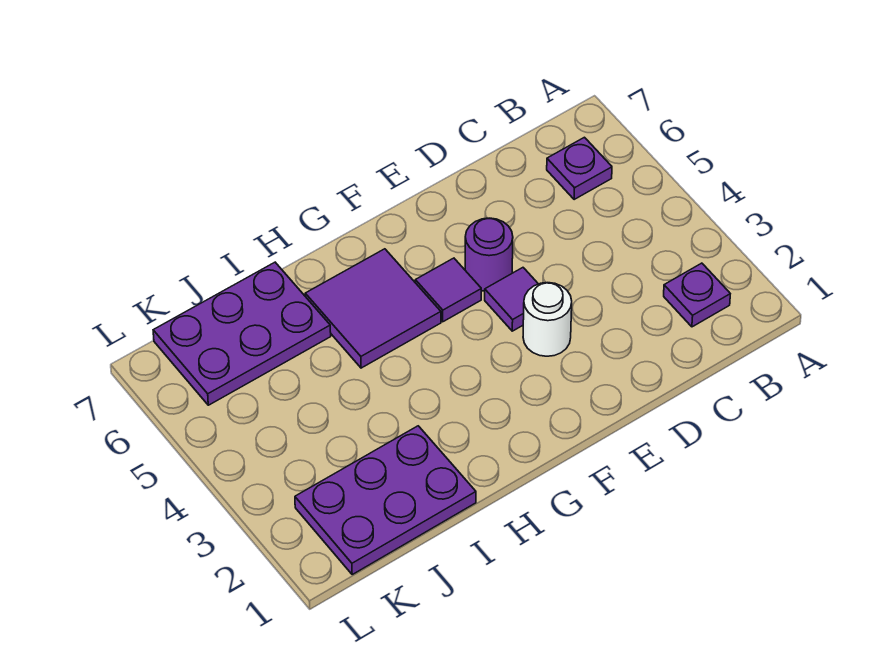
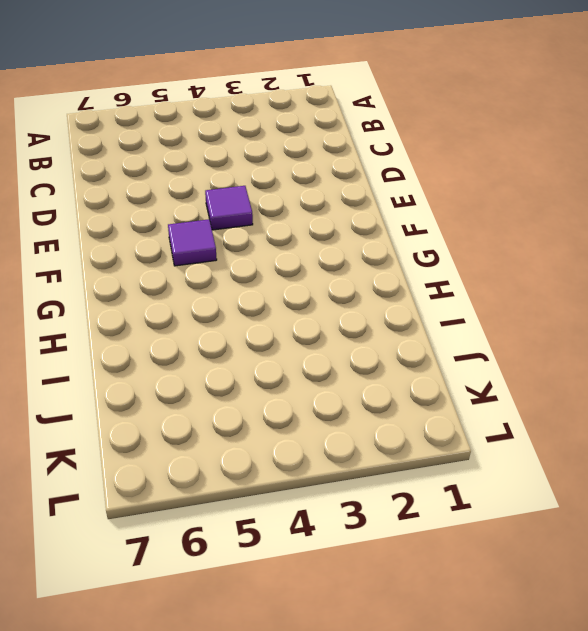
none -> purple 1x1 plate [664,263,730,327]
none -> purple 1x1 plate [547,137,612,200]

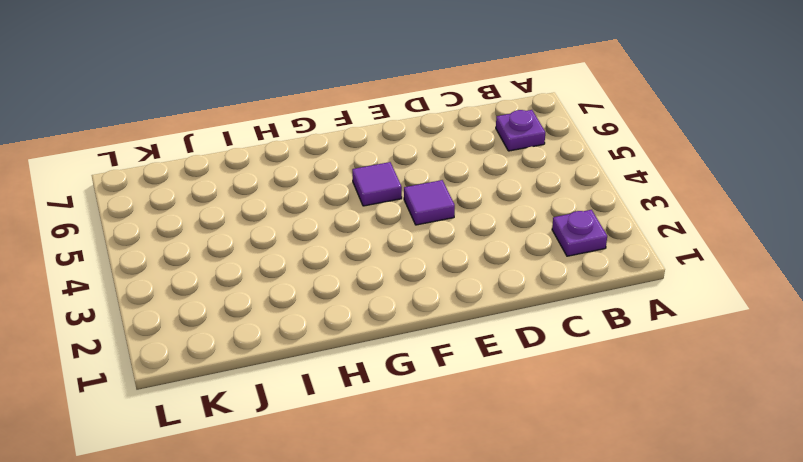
none -> white 1x1 round brick [523,283,572,356]
none -> purple 1x1 round brick [465,218,513,291]

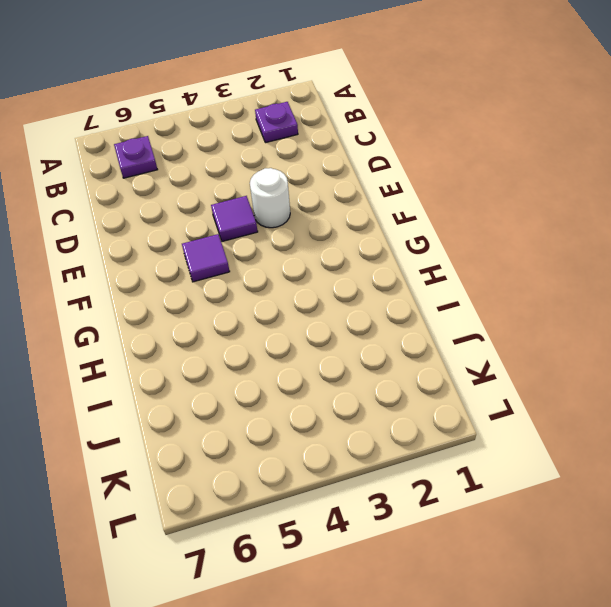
none -> purple 1x1 round brick [465,218,513,291]
none -> purple 2x2 tile [305,249,441,368]

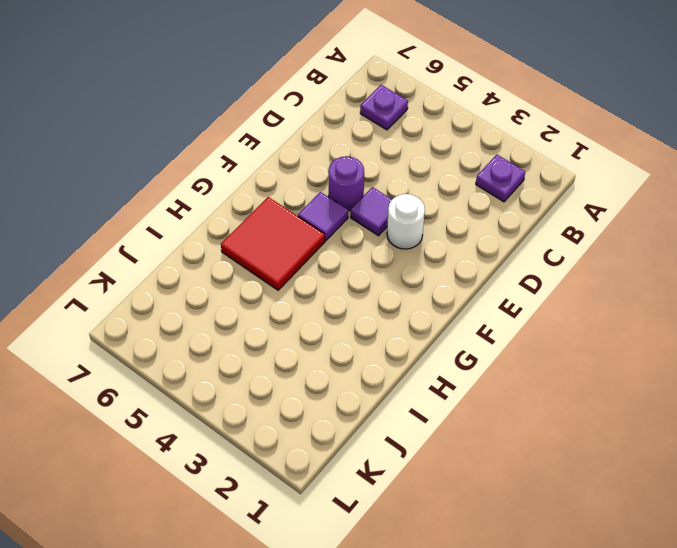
red 2x2 tile [221,197,325,290] -> purple 2x2 tile [305,249,441,368]
none -> purple 2x3 plate [295,426,476,574]
none -> purple 2x3 plate [153,262,331,405]

